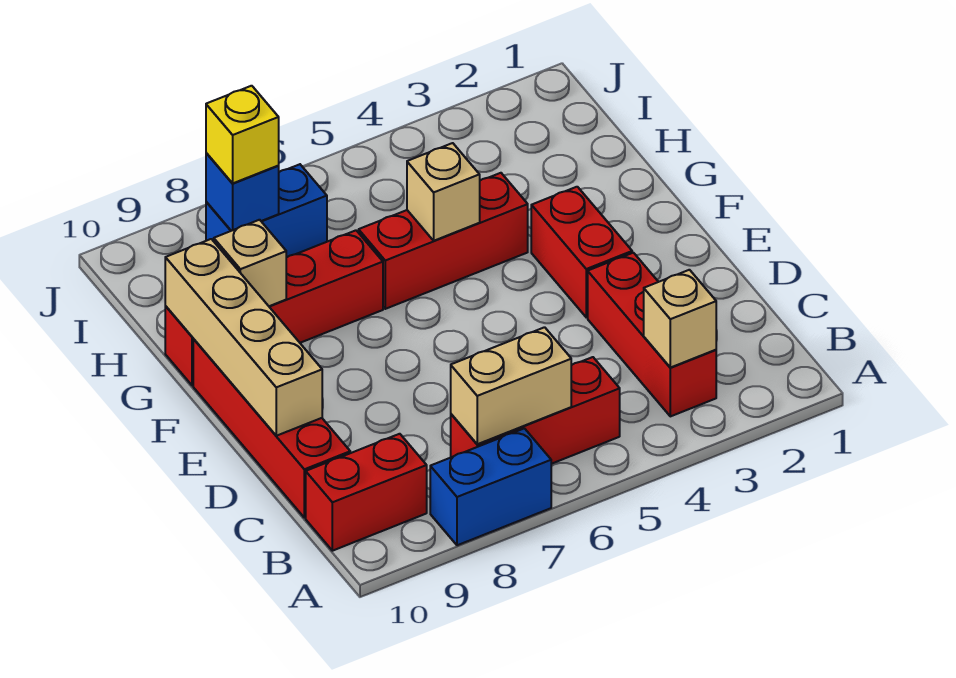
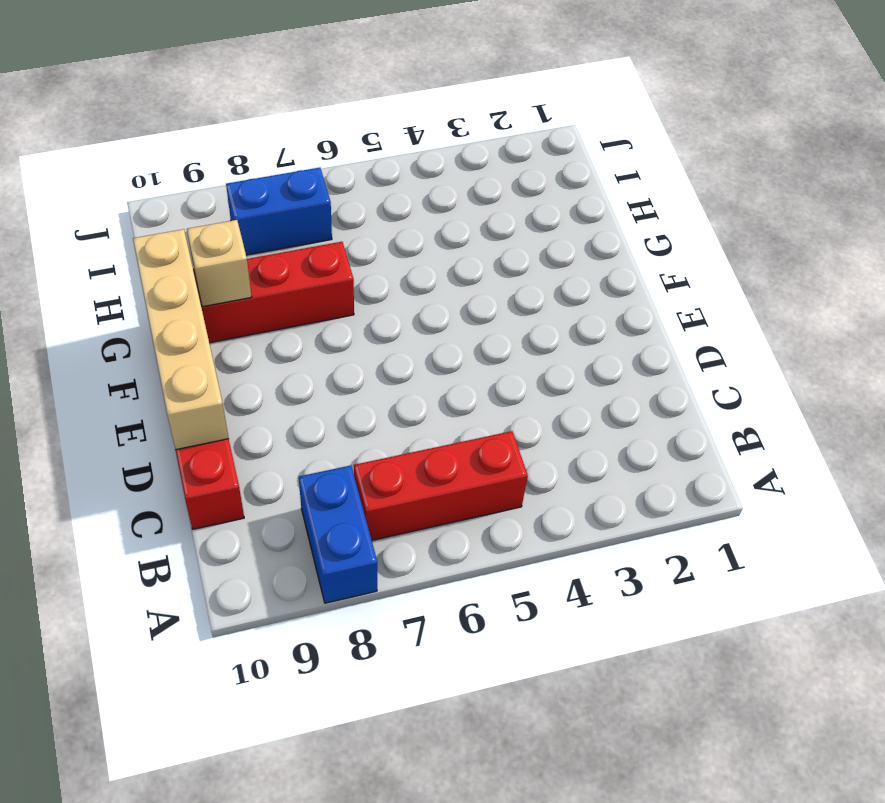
blue 1x2 brick [299,465,377,603] -> blue 1x2 brick turned to [430,428,551,545]
none -> red 1x3 brick [588,253,716,416]
none -> red 1x2 brick [306,434,427,551]
none -> red 1x2 brick [531,187,632,317]

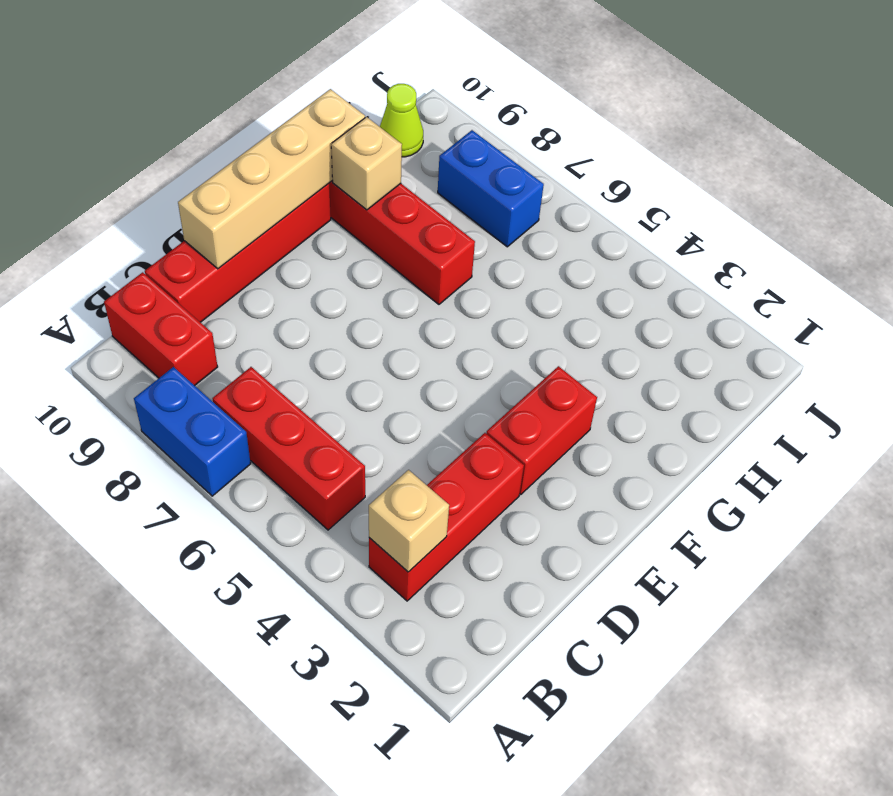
lime 1x1 cone [380,84,423,157] -> none
none -> red 1x3 brick [359,173,528,309]
none -> tan 1x2 brick [451,327,571,444]
none -> tan 1x1 brick [407,143,480,241]

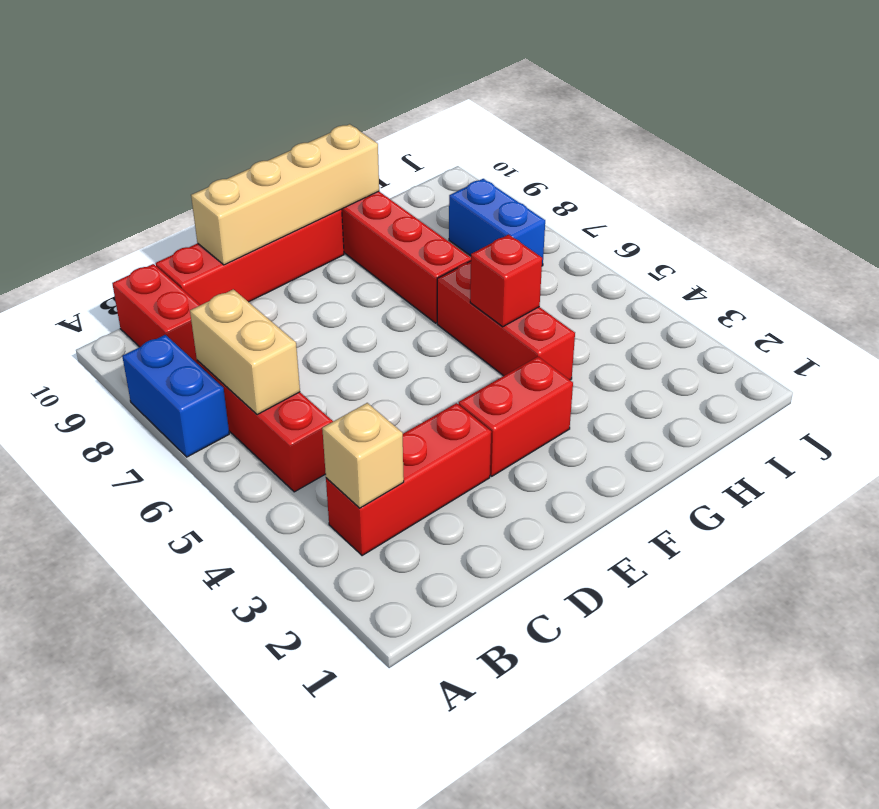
red 1x1 brick [470,235,542,327] -> tan 1x1 brick [407,143,480,241]
none -> tan 1x1 brick [214,220,286,306]
none -> blue 1x1 brick [206,153,279,231]
none -> yellow 1x1 brick [206,86,279,183]

